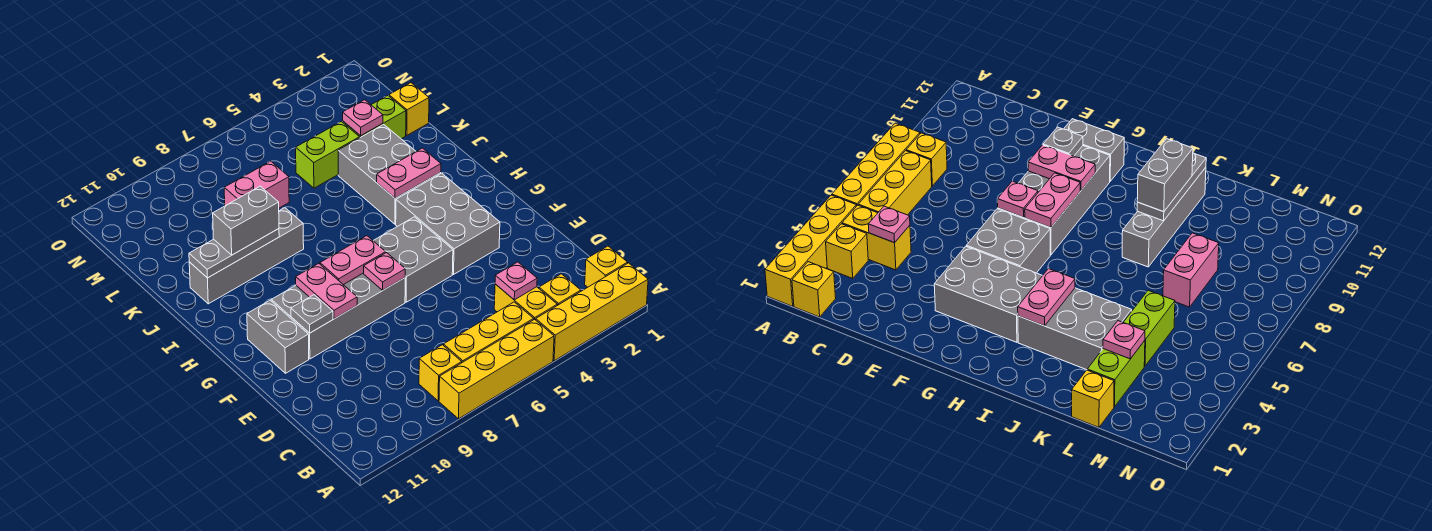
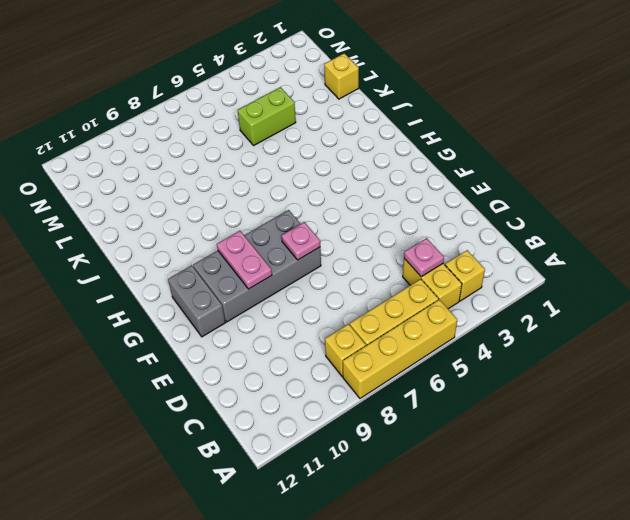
none -> yellow 1x4 brick [536,263,648,361]
none -> yellow 1x1 brick [585,246,628,287]
none -> grey 2x3 brick [396,173,500,274]

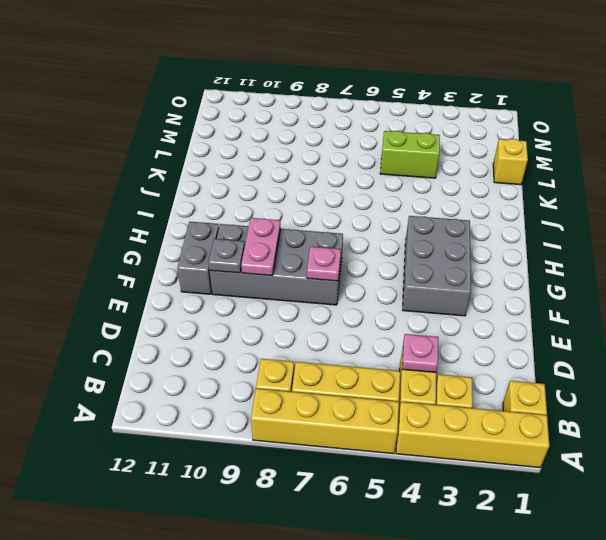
none -> grey 2x2 brick [373,217,453,302]
none -> grey 2x3 brick [338,125,441,224]
none -> grey 1x4 brick [189,208,304,304]

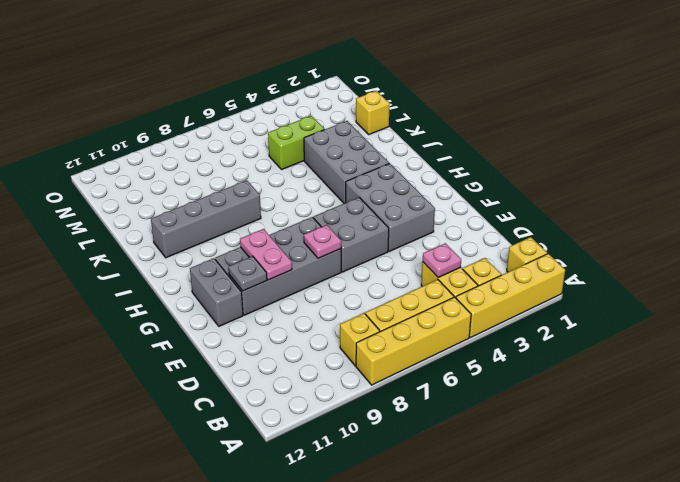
none -> lime 1x2 brick [343,96,406,139]
none -> pink 1x2 brick [224,161,289,208]
none -> pink 1x2 plate [320,236,386,285]

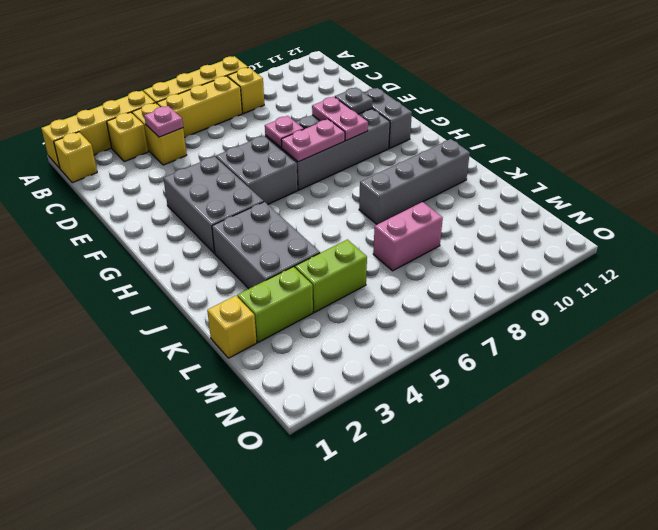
none -> pink 1x2 plate [377,148,441,198]
none -> grey 1x3 plate [189,229,279,278]
none -> pink 1x1 plate [343,100,383,136]

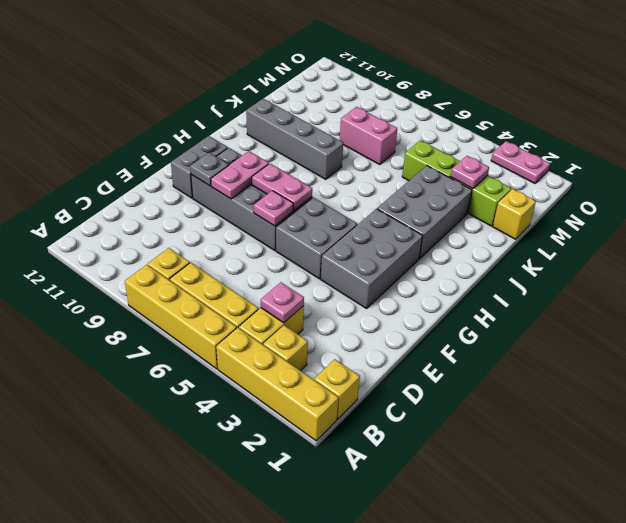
pink 1x2 plate [491,141,550,183] -> pink 1x2 plate moved to [377,148,441,198]
none -> grey 1x3 plate [189,229,279,278]
none -> grey 1x2 brick [213,186,279,255]

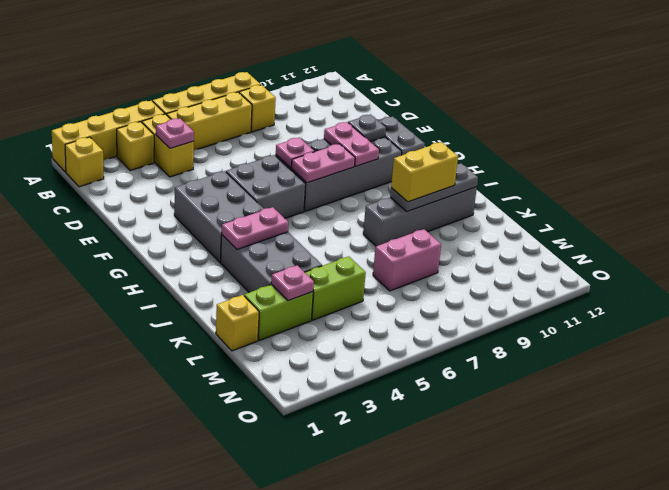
yellow 1x2 brick [391,142,458,202] -> grey 1x2 brick [213,186,279,255]

